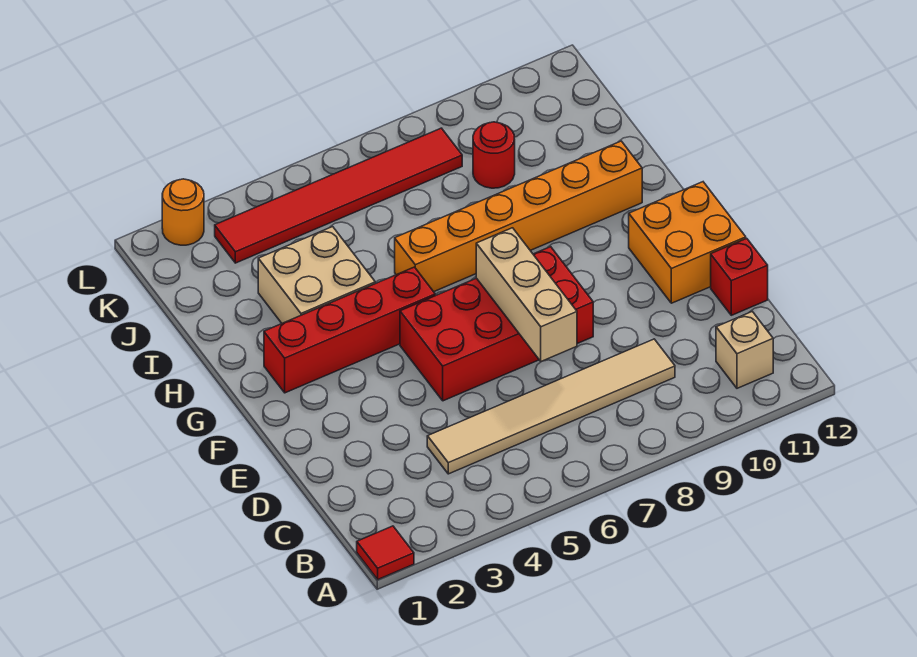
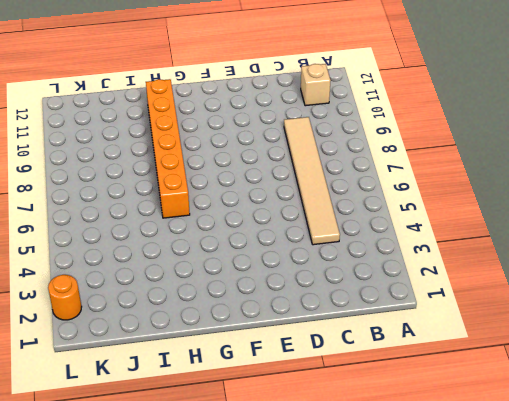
none -> red 1x1 tile [357,526,414,579]
none -> red 1x1 brick [711,238,768,315]
none -> red 2x4 brick [400,247,593,401]

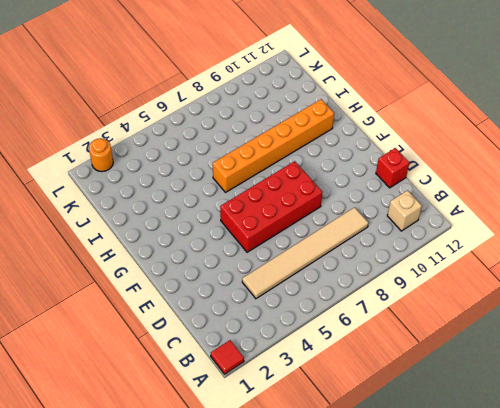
none -> orange 2x2 brick [629,182,746,303]
none -> red 1x4 brick [264,267,435,393]
none -> tan 2x2 brick [258,227,375,323]

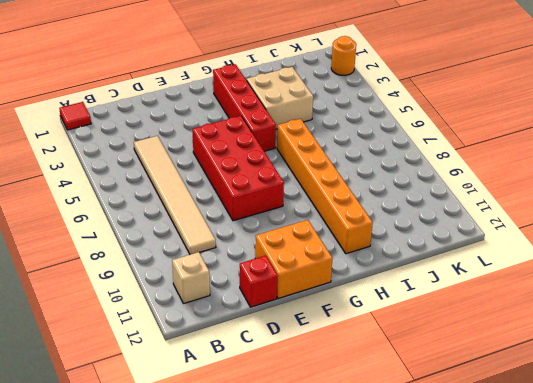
none -> red 1x1 round brick [473,122,515,188]
none -> red 1x6 tile [215,128,462,263]
none -> tan 1x3 brick [476,228,577,362]

